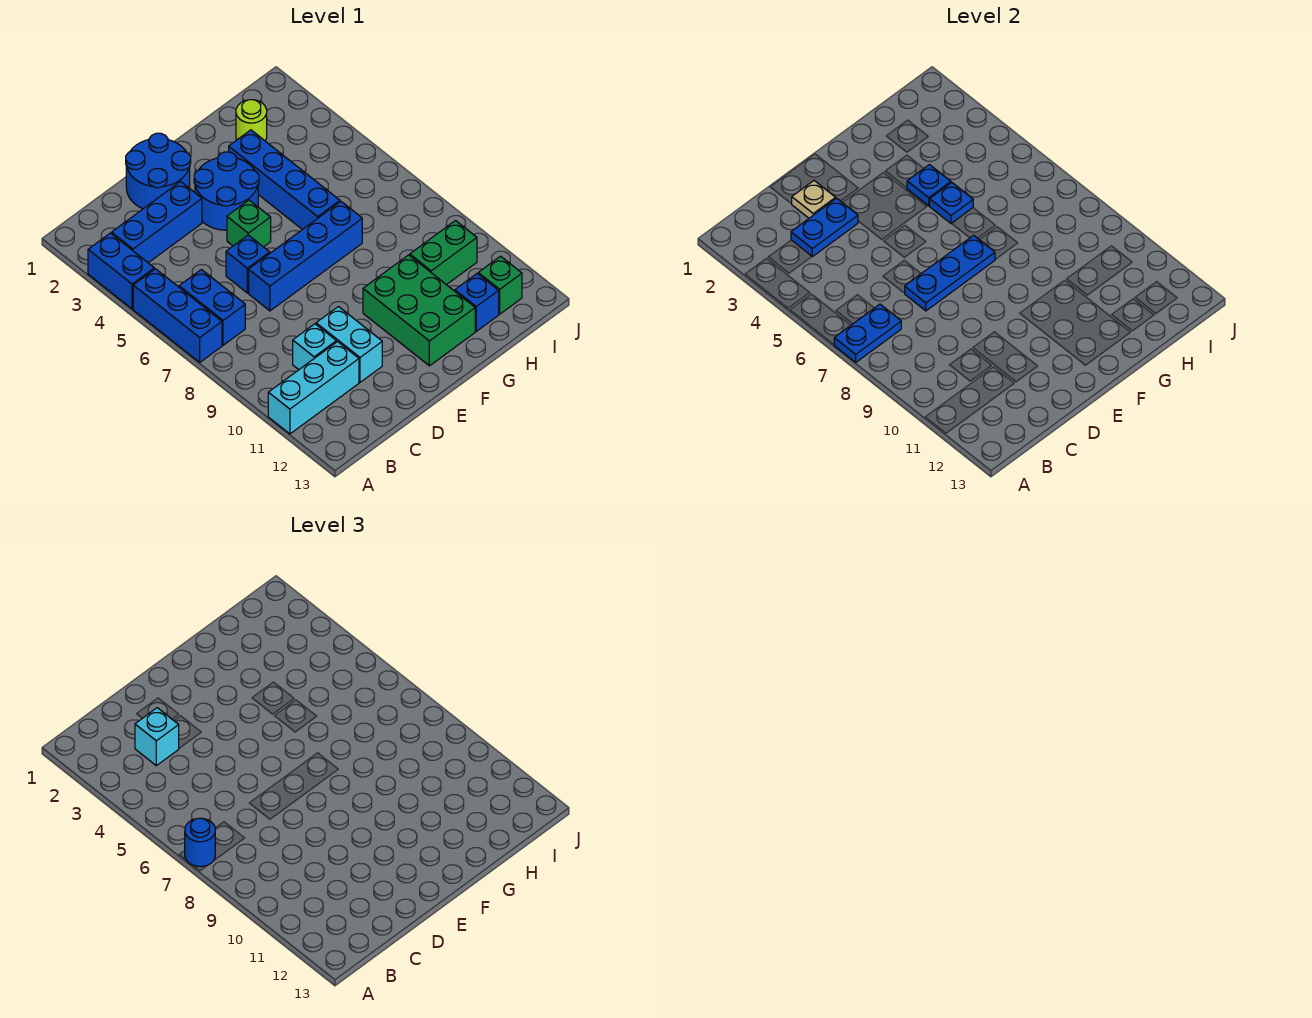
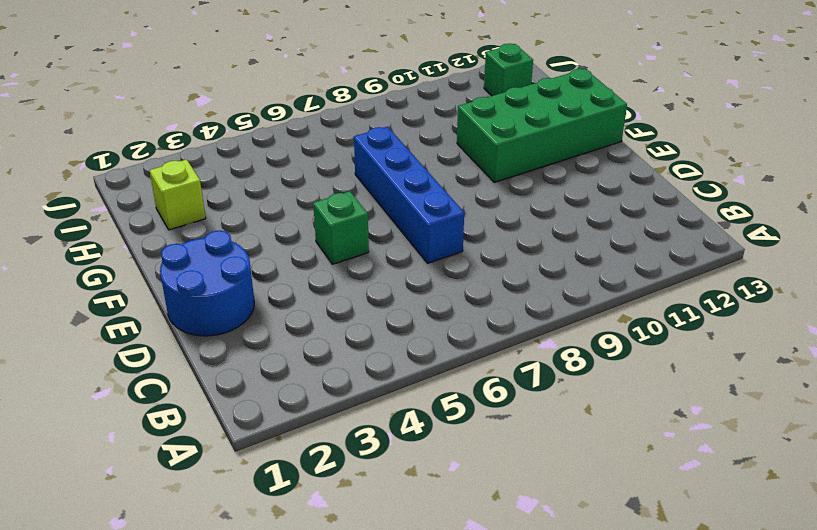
green 2x4 brick [457,69,627,183] -> green 2x3 brick [363,255,475,366]
lime 1x1 brick [149,159,206,230] -> lime 1x1 round brick [236,100,267,141]
none -> blue 1x2 brick [88,233,154,309]
none -> blue 1x3 brick [133,269,222,362]
none -> cyan 1x3 brick [268,342,359,434]

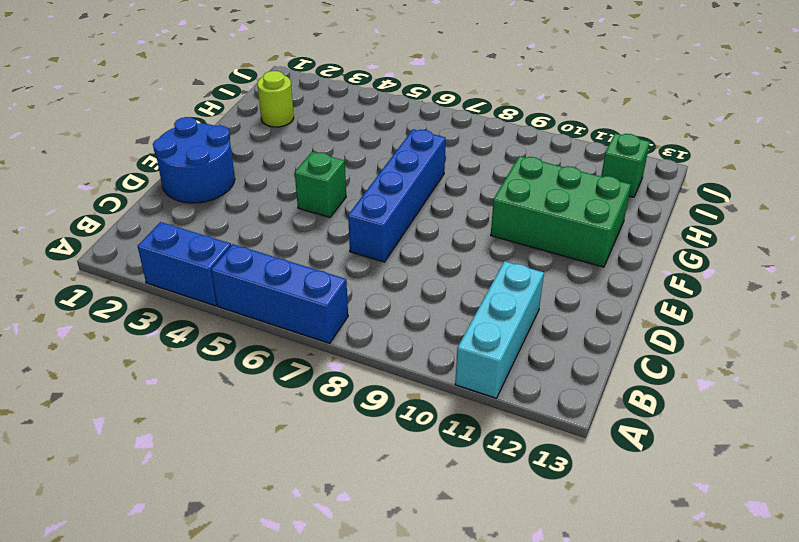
none -> blue 1x3 brick [112,182,202,263]
none -> blue 1x2 brick [179,270,245,345]
none -> cyan 1x1 brick [293,324,336,370]

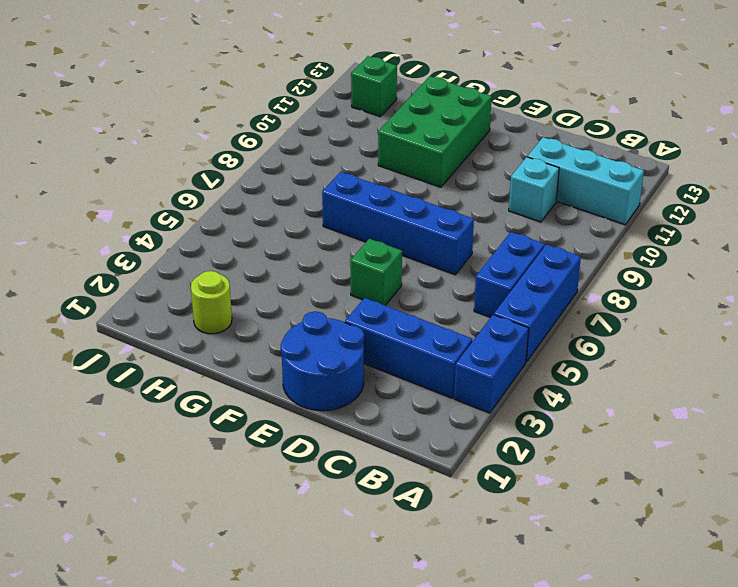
none -> blue 1x1 brick [226,235,270,293]
none -> cyan 1x2 brick [316,307,382,382]
none -> blue 2x2 round brick [194,152,259,230]

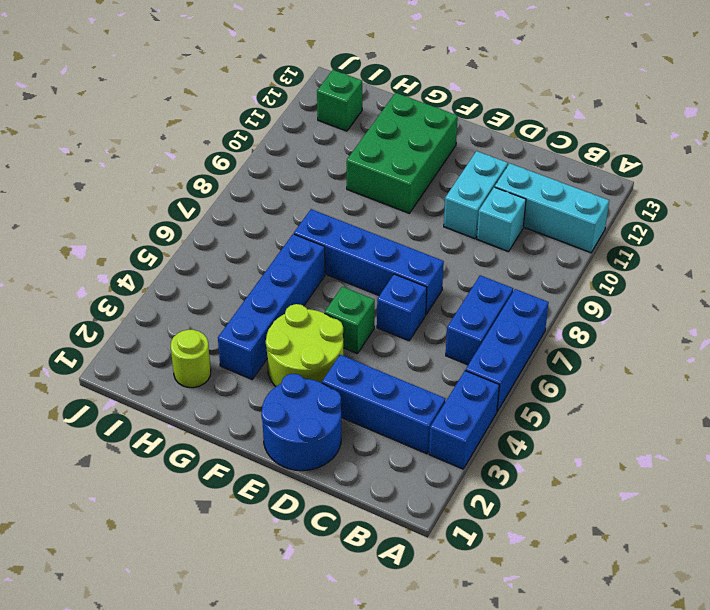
lime 2x2 round brick [266,304,343,387] -> blue 2x2 round brick [194,152,259,230]
none -> green 1x2 brick [410,221,477,285]
none -> blue 1x1 brick [455,274,499,331]
none -> blue 1x2 plate [834,304,901,362]

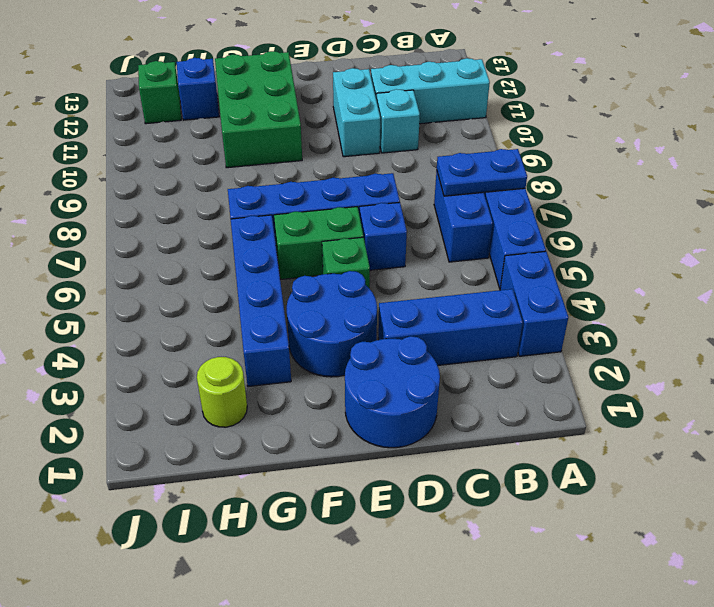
green 1x2 brick [274,207,363,280] -> green 1x2 brick moved to [410,221,477,285]
none -> blue 1x2 plate [791,198,858,257]
none -> tan 1x1 plate [792,181,836,218]
none -> blue 1x3 plate [905,235,995,311]

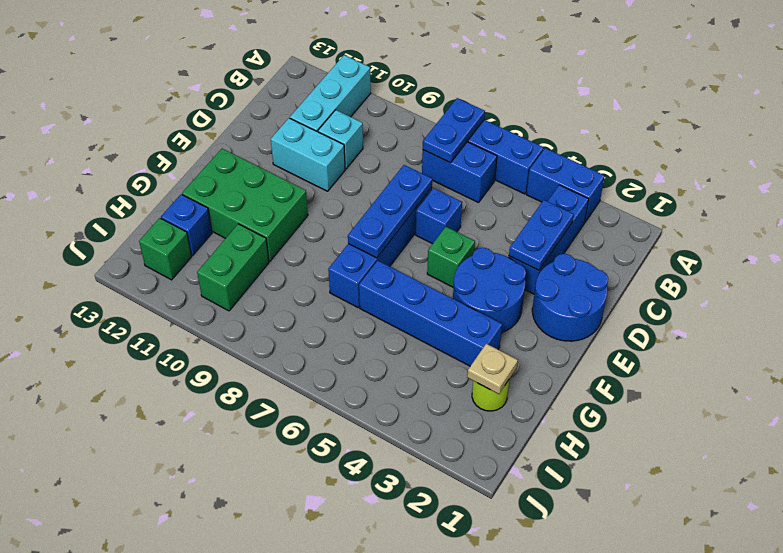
tan 1x1 plate [467,344,518,394] -> tan 1x1 plate moved to [792,181,836,218]
none -> blue 1x1 plate [907,165,951,206]
none -> blue 1x1 plate [930,183,973,223]
none -> blue 1x1 round brick [185,818,215,867]

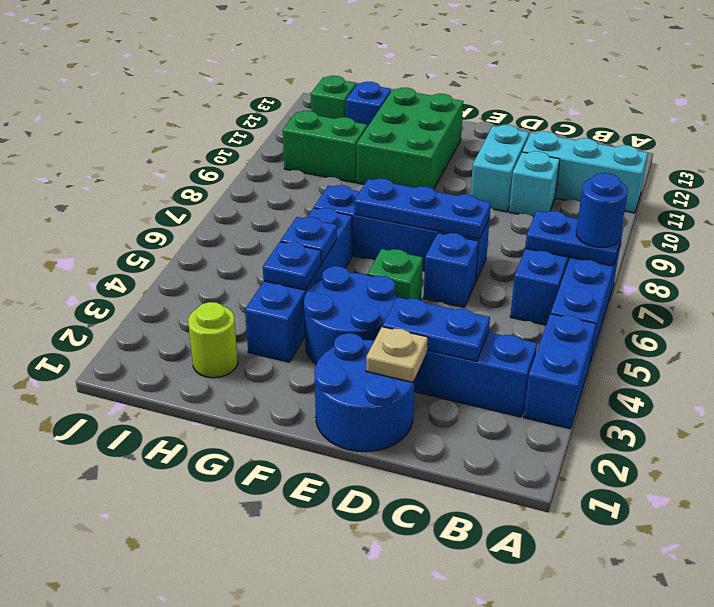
none -> cyan 1x1 brick [135,708,179,766]

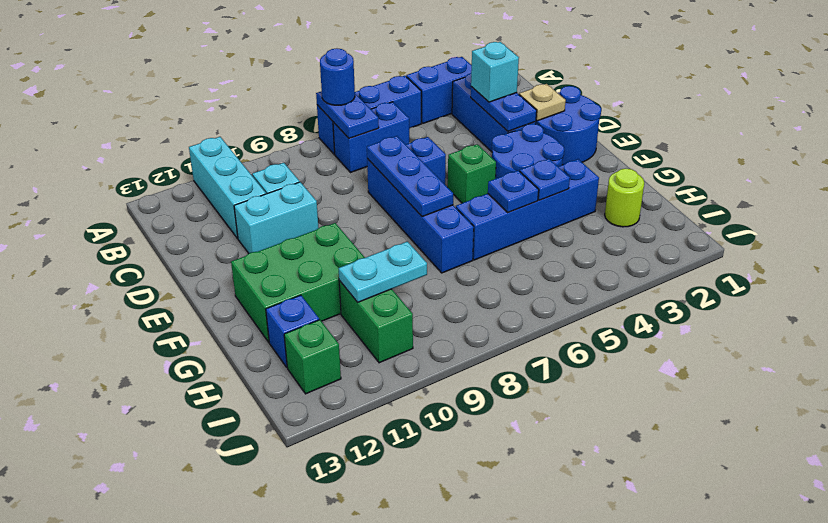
cyan 1x2 plate [338,242,427,302] -> none

